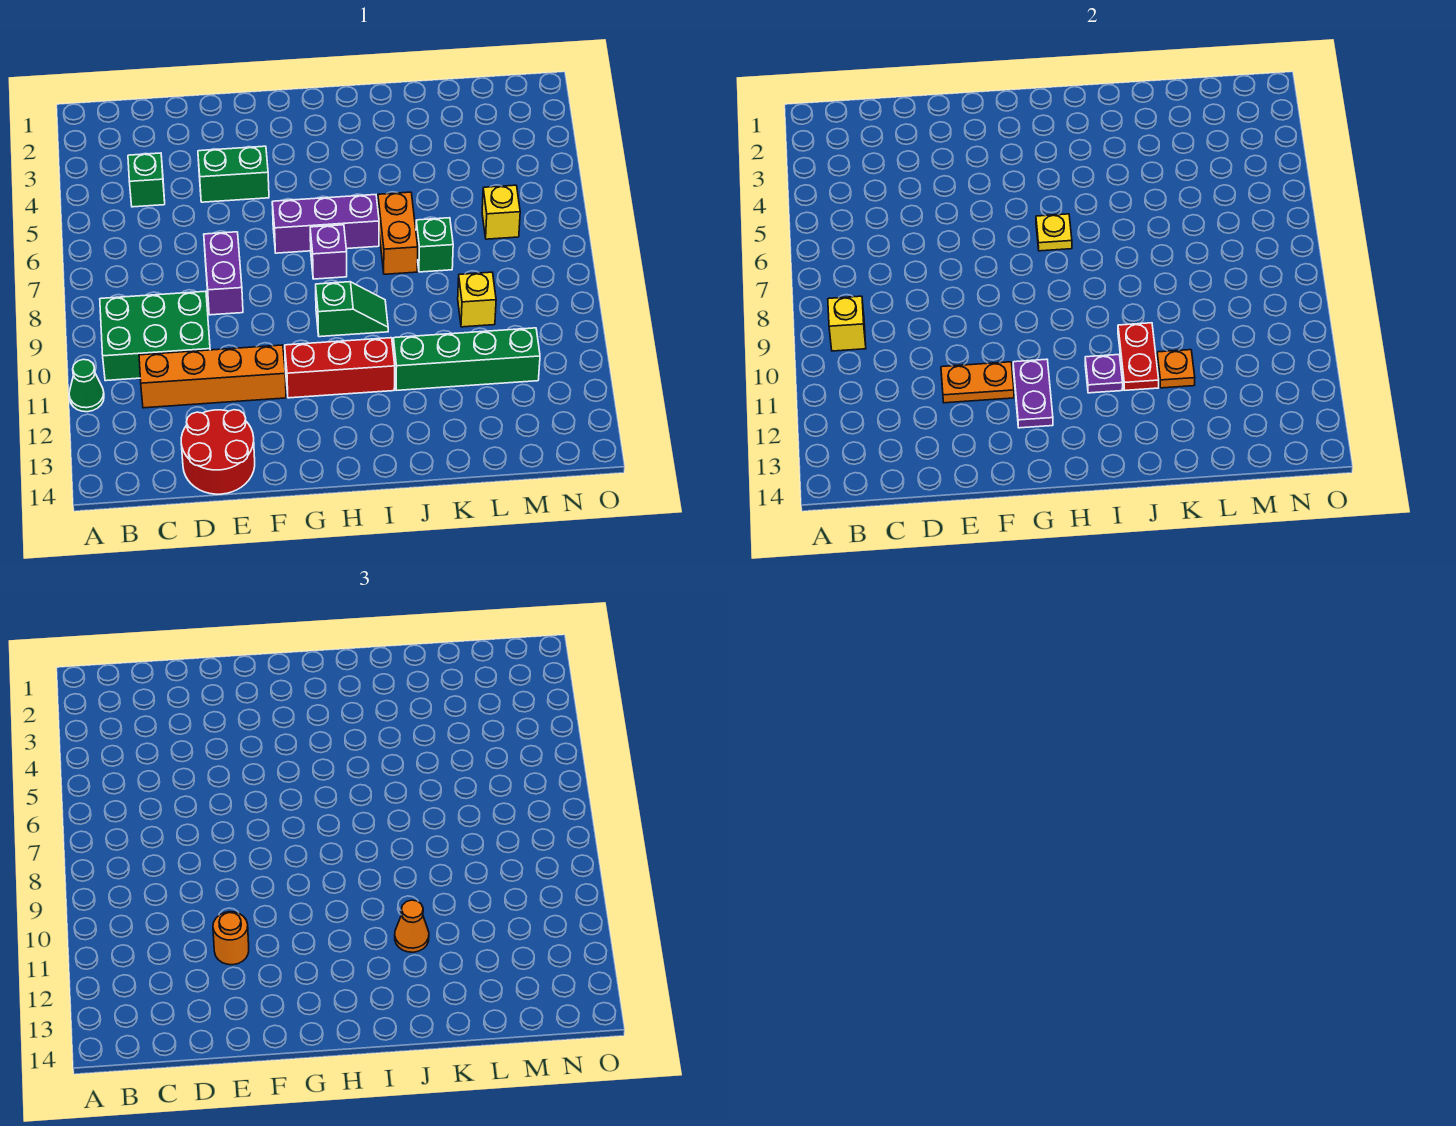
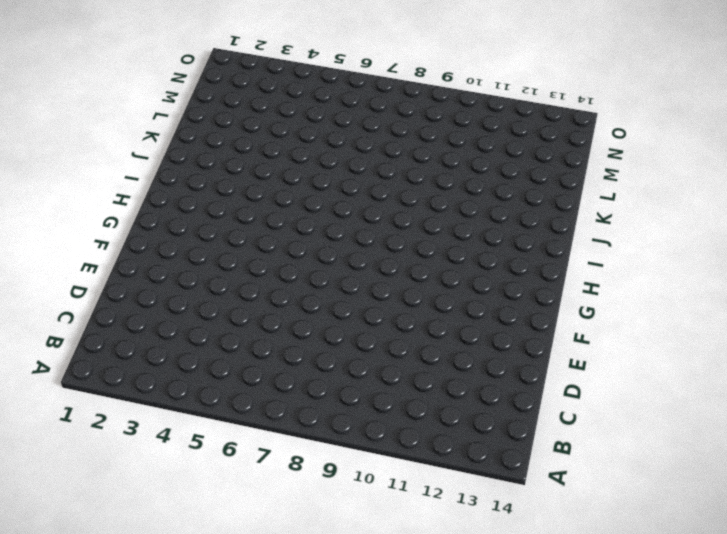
none -> green 1x1 cone [69,359,104,412]
none -> green 2x3 brick [100,291,210,381]
none -> green 1x1 brick [128,153,165,207]

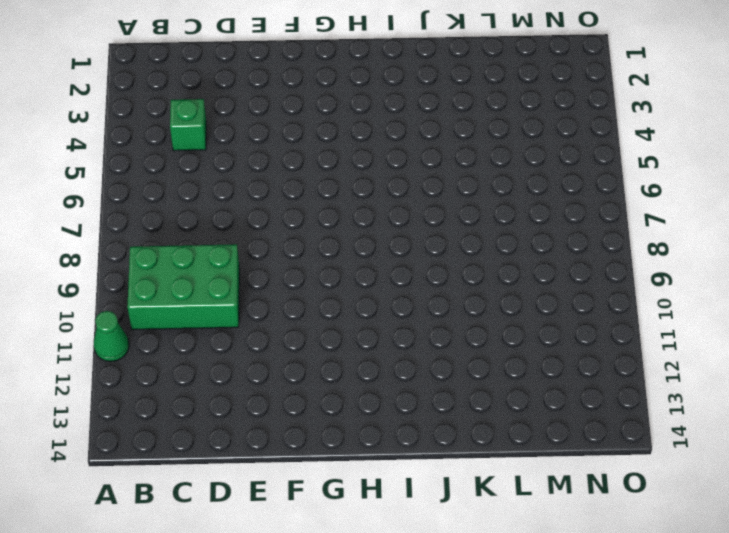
none -> orange 1x4 brick [139,345,286,408]
none -> red 2x2 round brick [181,410,255,494]
none -> green 1x2 brick [198,146,269,202]

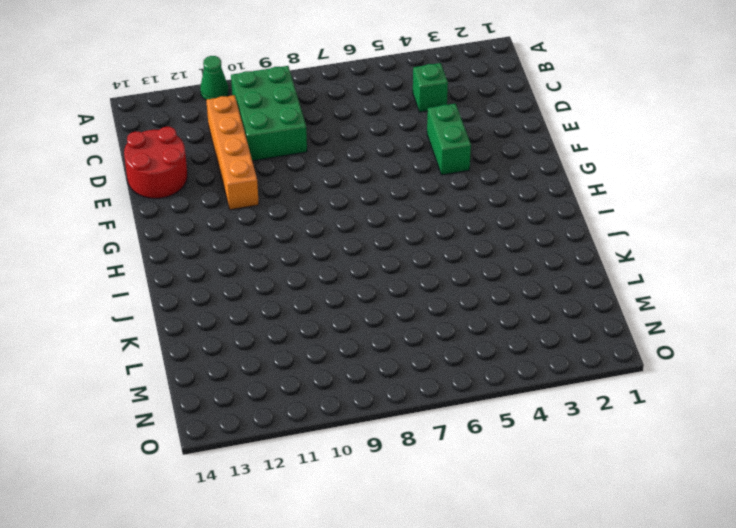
none -> purple 1x2 brick [204,232,243,315]
none -> purple 1x3 brick [272,195,379,253]
none -> red 1x3 brick [285,338,395,398]

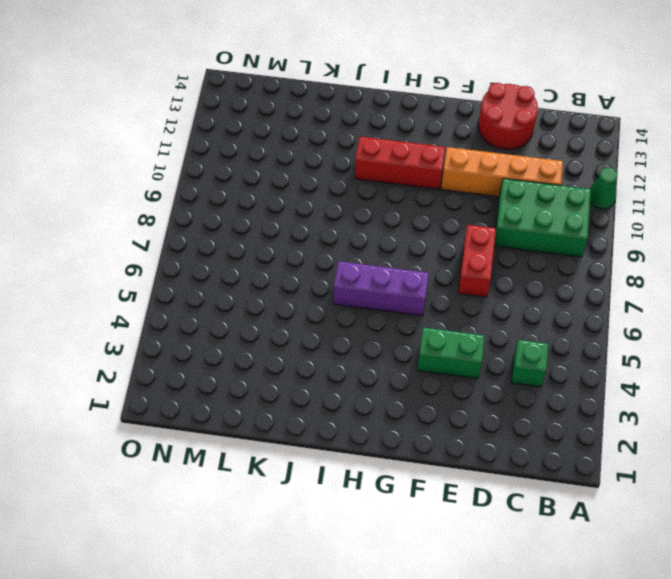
red 1x2 brick [458,225,496,297] -> purple 1x2 brick [204,232,243,315]
none -> purple 1x1 brick [310,225,347,279]
none -> green 1x2 slope [316,282,388,337]
none -> orange 1x2 brick [378,192,418,274]

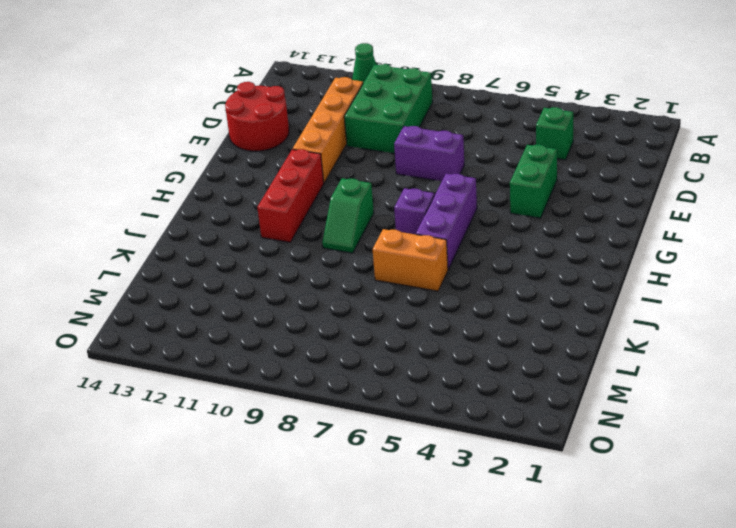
none -> green 1x4 brick [393,328,540,390]
none -> green 1x1 brick [416,218,453,272]
none -> yellow 1x1 brick [458,272,496,327]

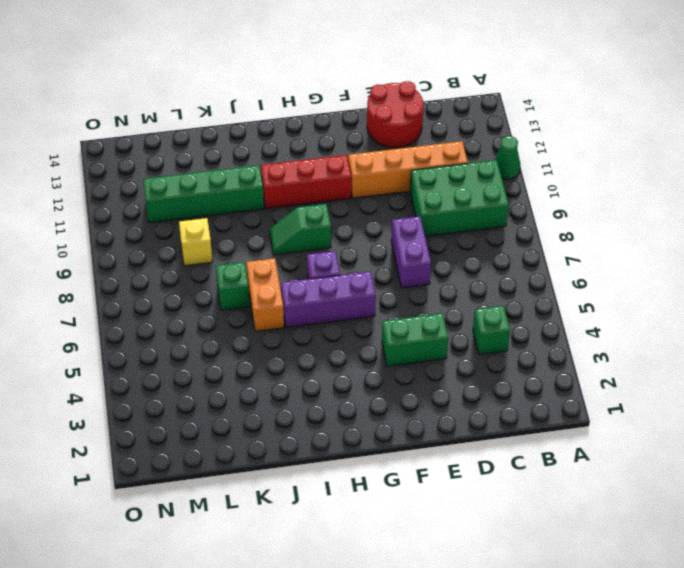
none -> yellow 1x1 brick [482,185,520,239]
none -> yellow 1x1 brick [828,296,866,351]
none -> orange 1x2 plate [941,362,1014,403]

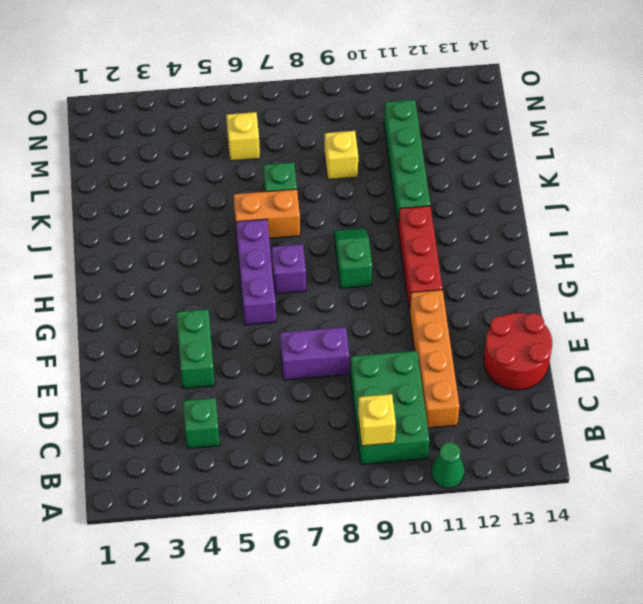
none -> orange 1x2 plate [941,362,1014,403]
none -> purple 1x2 plate [1013,359,1053,428]
none -> yellow 1x1 plate [1036,214,1072,251]

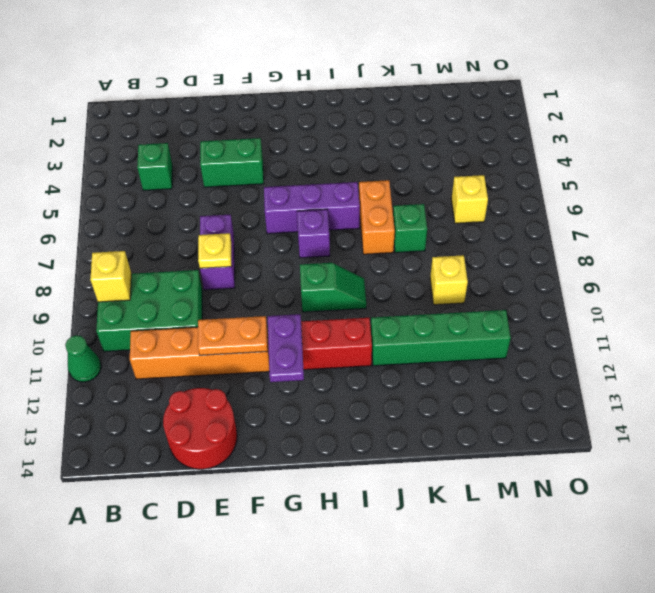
yellow 1x1 plate [198,233,232,268] -> yellow 1x1 plate moved to [1036,214,1072,251]
none -> purple 1x1 plate [1085,355,1123,393]
none -> red 1x2 plate [1118,323,1159,390]
none -> orange 1x1 plate [1157,350,1195,388]

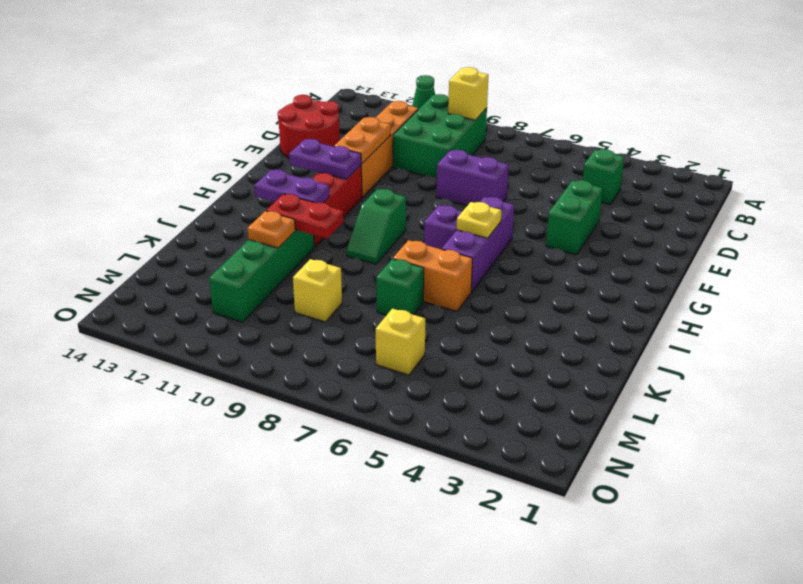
purple 1x2 plate [254,170,330,203] -> purple 1x1 plate [1085,355,1123,393]
none -> orange 1x1 round brick [213,912,249,965]
none -> orange 1x1 cone [395,900,429,952]

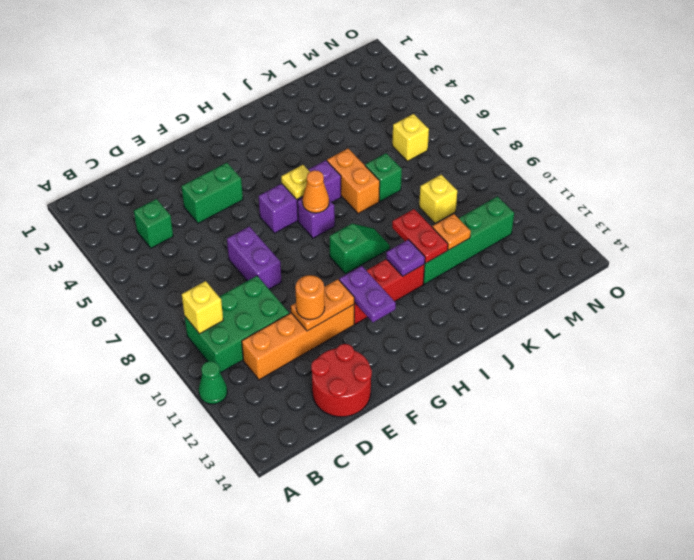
orange 1x1 cone [302,170,329,213] -> orange 1x1 cone moved to [395,900,429,952]

